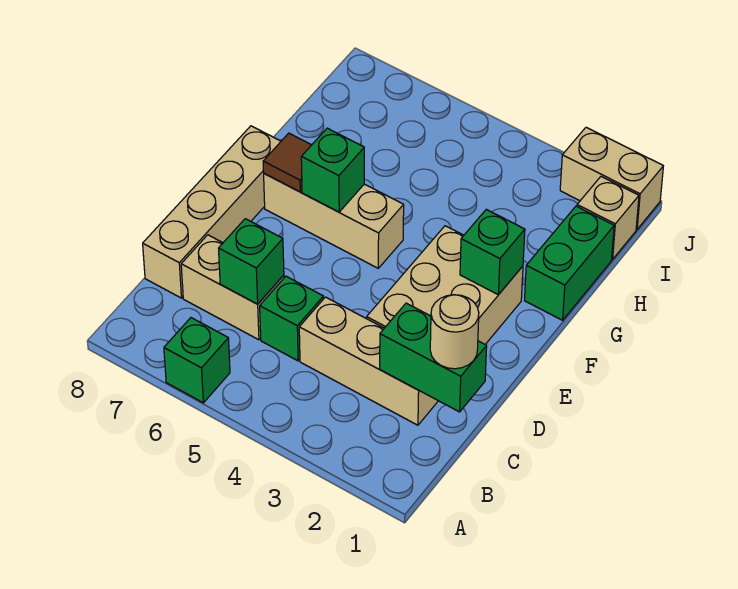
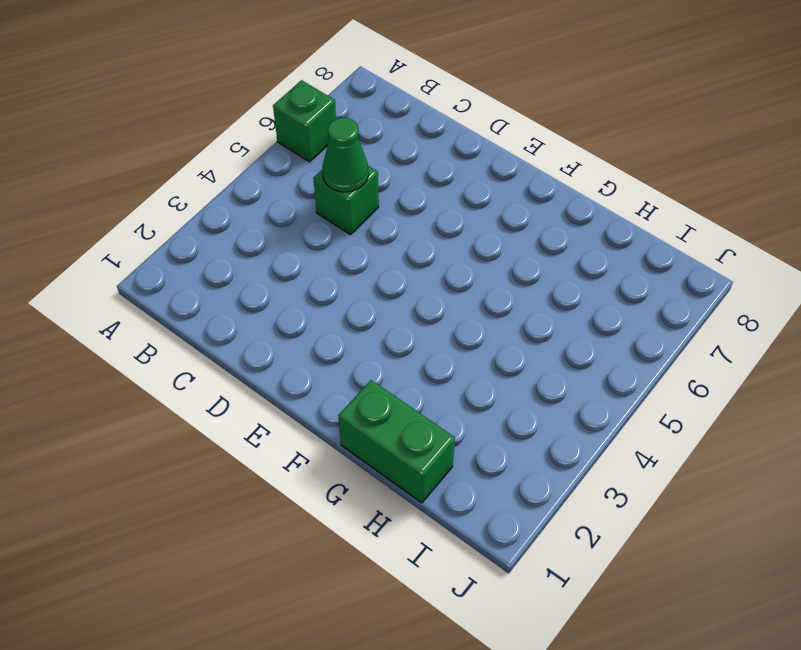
green 1x1 cone [322,118,368,192] -> none
none -> tan 1x3 brick [299,297,438,425]
none -> tan 1x2 brick [181,235,284,340]
none -> tan 1x4 brick [143,126,281,298]

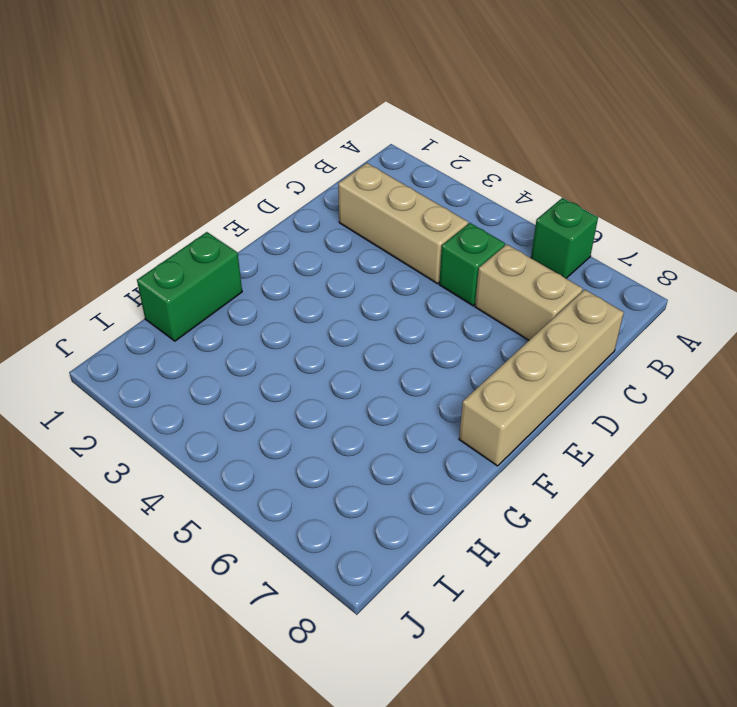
none -> tan 2x3 brick [367,226,523,344]
none -> tan 1x3 brick [264,174,404,268]
none -> tan 1x1 brick [577,177,639,259]

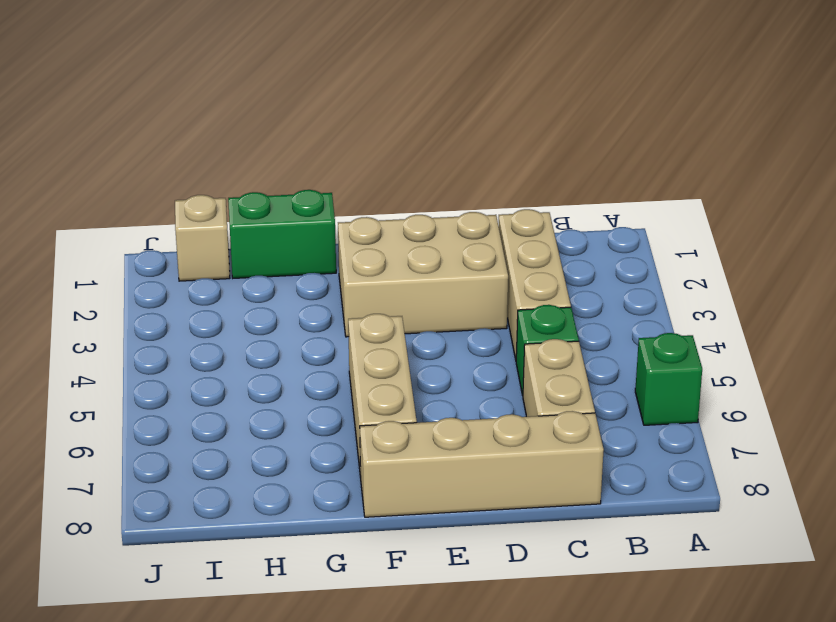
none -> tan 1x2 brick [560,127,663,229]
none -> green 1x2 brick [380,303,487,412]
none -> green 1x1 brick [219,219,284,304]

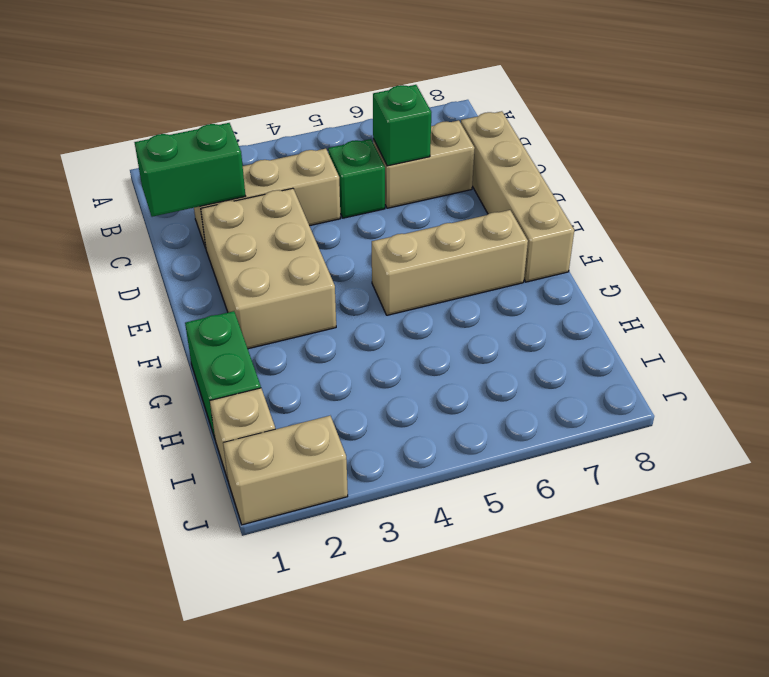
none -> green 1x1 brick [164,318,230,403]
none -> green 1x1 brick [460,209,525,295]
none -> green 1x1 brick [301,128,364,212]

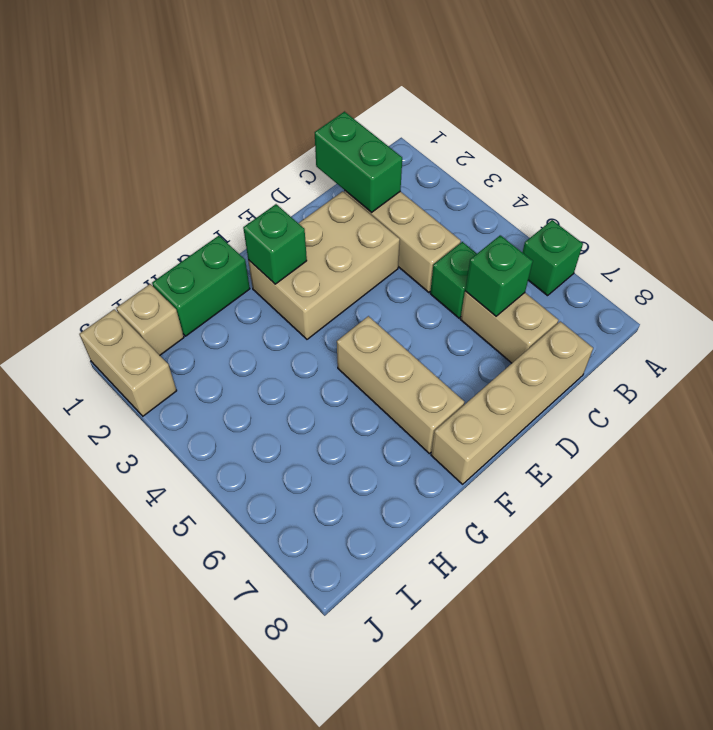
none -> green 1x1 brick [301,128,364,212]
none -> brown 1x1 tile [263,133,311,192]
none -> tan 1x1 round brick [430,295,479,369]

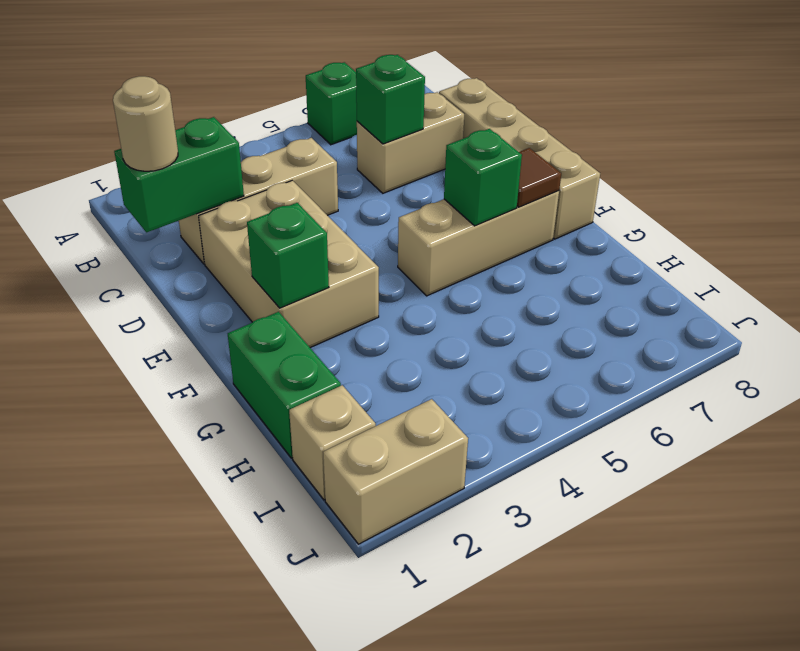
none -> green 1x1 brick [260,276,324,361]

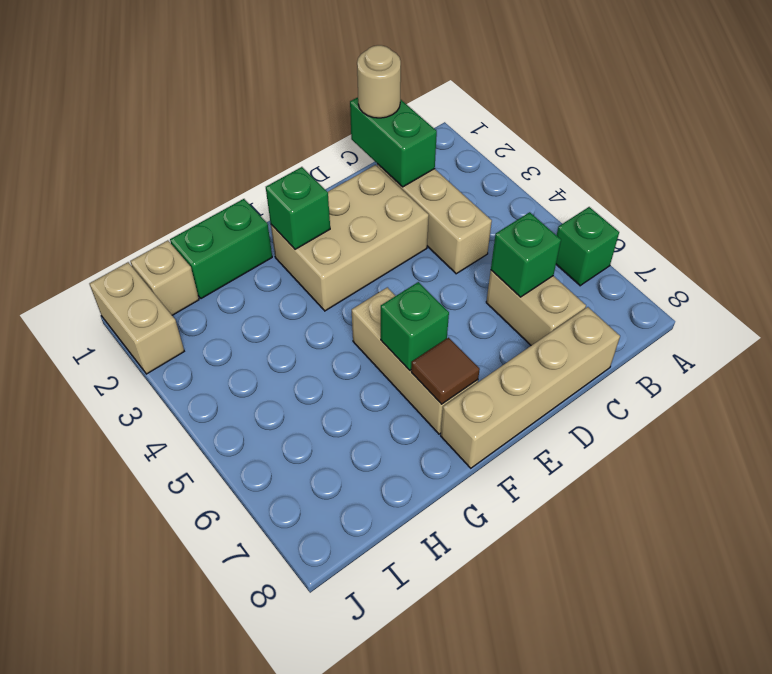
none -> green 1x1 brick [260,276,324,361]

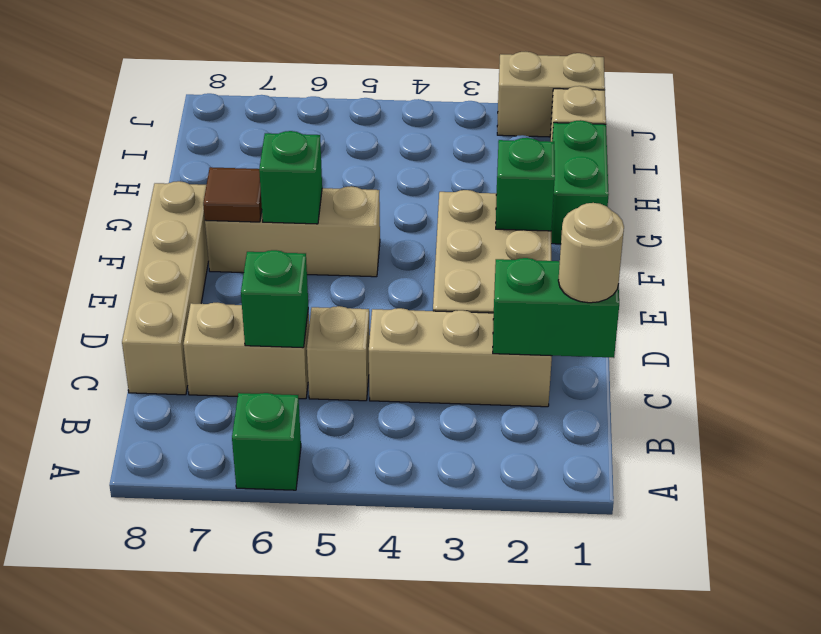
tan 1x1 brick [307,306,370,401] -> green 1x1 brick [260,276,324,361]

